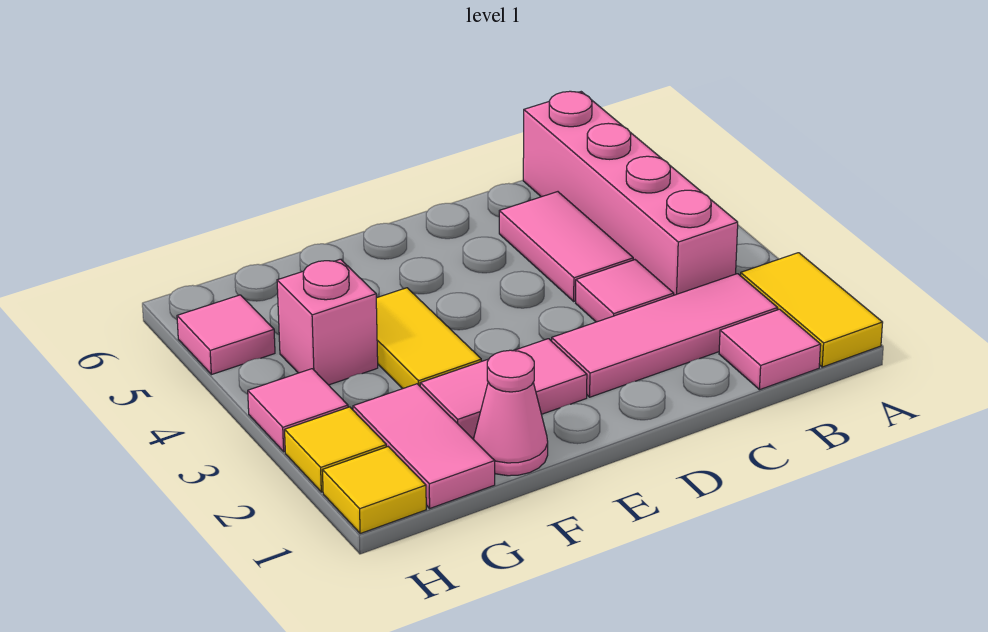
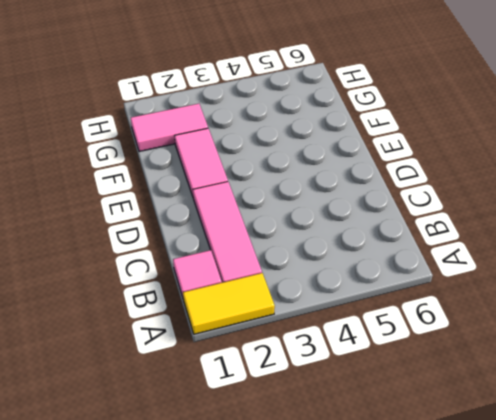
none -> pink 1x4 brick [523,91,738,295]
none -> pink 1x1 tile [576,260,674,322]
none -> pink 1x2 tile [499,192,633,301]

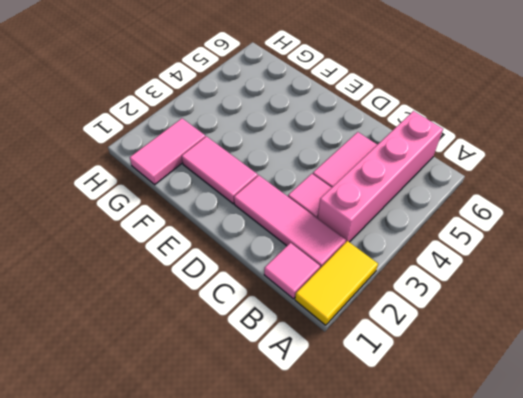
none -> pink 1x1 cone [474,350,548,476]
none -> yellow 1x2 tile [376,288,481,389]
none -> pink 1x1 brick [277,259,378,385]

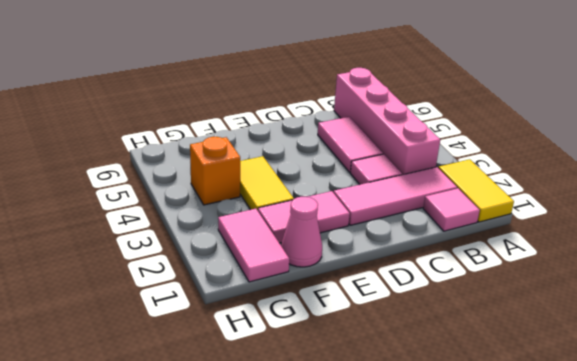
orange 1x1 brick [190,137,240,205] -> pink 1x1 brick [277,259,378,385]
none -> yellow 1x1 tile [322,447,426,534]
none -> yellow 1x1 tile [285,407,386,492]
none -> pink 1x1 tile [248,369,348,452]

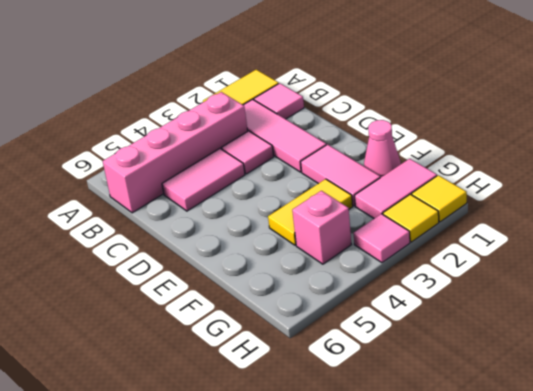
none -> pink 1x1 tile [177,295,275,375]

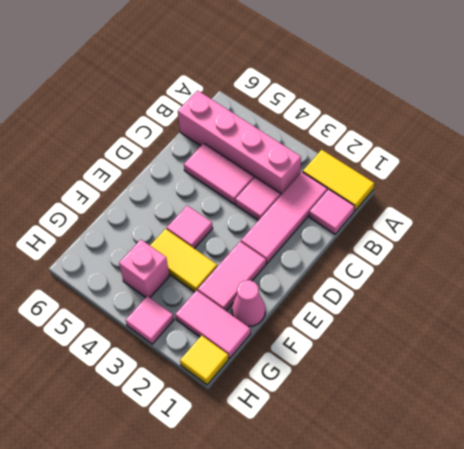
pink 1x1 tile [167,205,213,249] -> pink 1x1 tile moved to [177,295,275,375]
none -> yellow 1x1 tile [285,407,386,492]

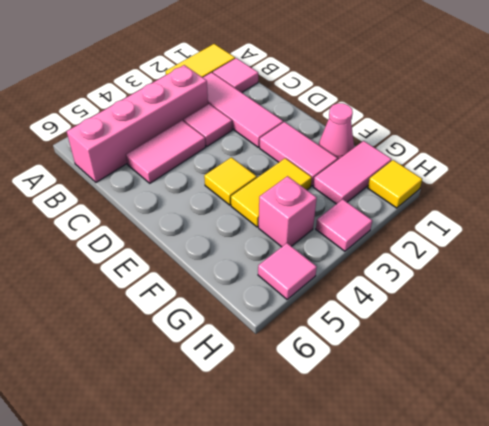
yellow 1x1 tile [204,157,257,205] -> yellow 1x1 tile moved to [285,407,386,492]

